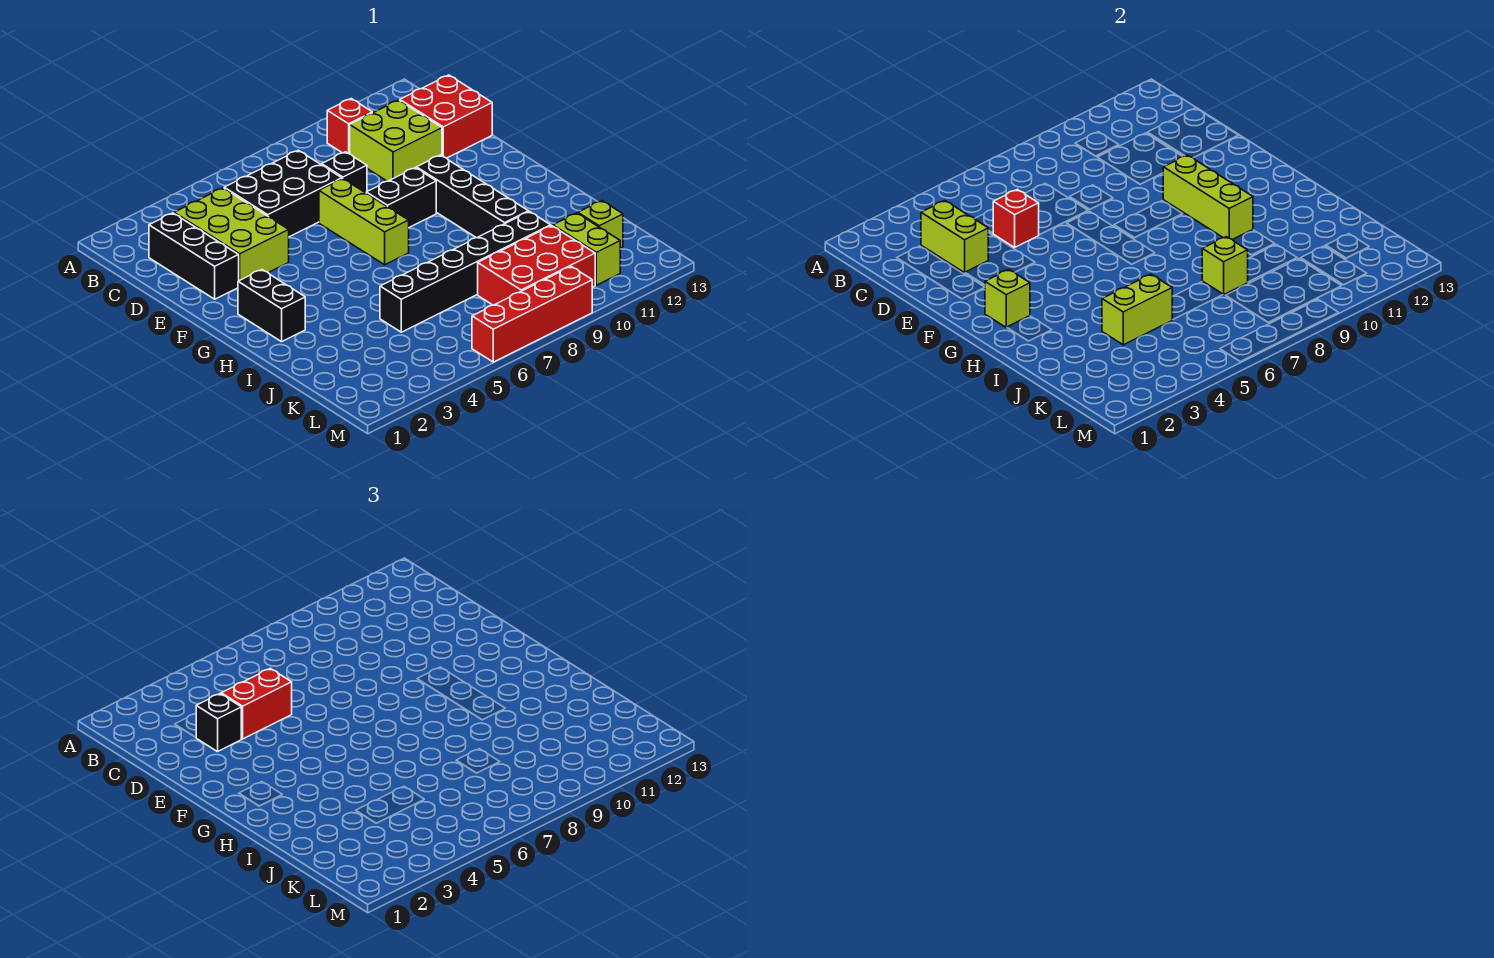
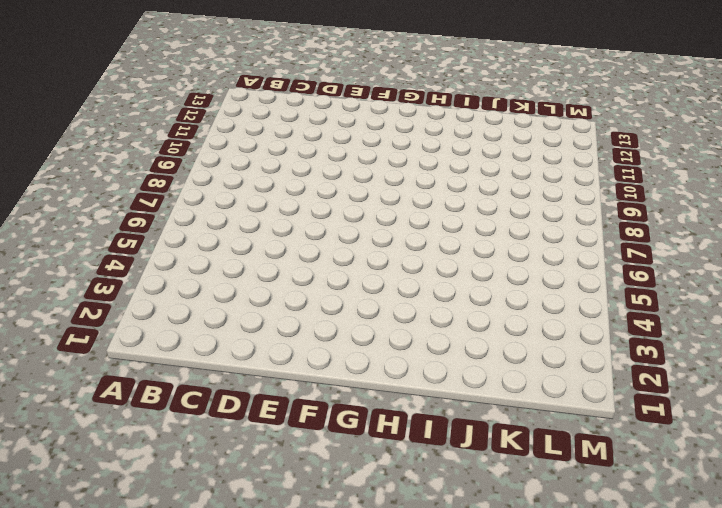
none -> red 1x1 brick [327,99,372,154]
none -> black 1x3 brick [149,213,239,299]
none -> lime 2x3 brick [174,188,289,281]

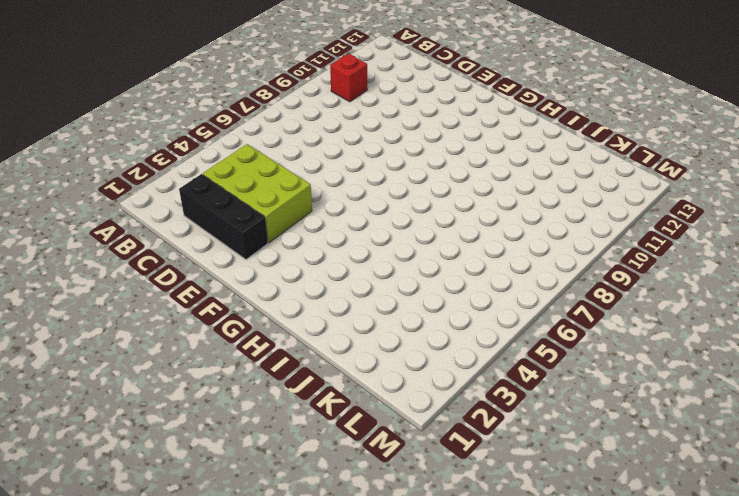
none -> black 2x3 brick [224,150,342,237]
none -> lime 2x2 brick [350,100,442,181]
none -> red 2x2 brick [400,75,492,158]

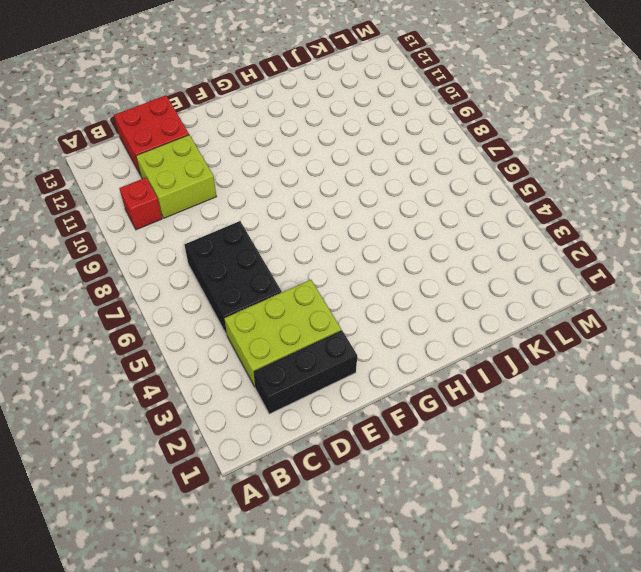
none -> black 1x1 brick [322,152,367,193]
none -> lime 1x3 brick [319,179,409,265]
none -> black 1x2 brick [366,168,436,227]

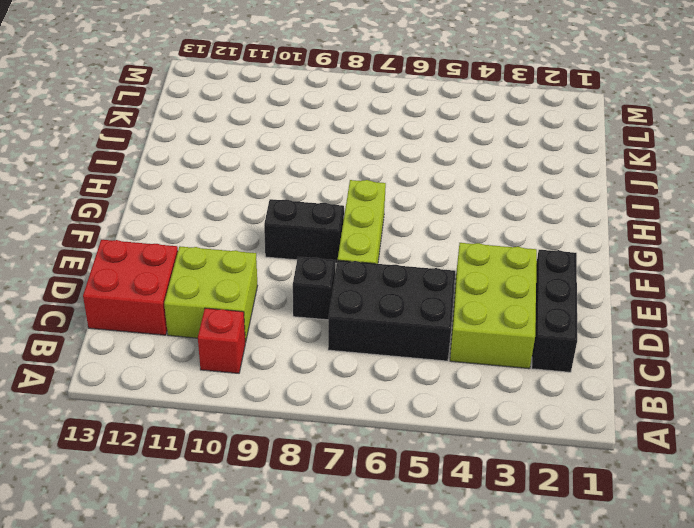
none -> black 1x4 brick [416,155,528,238]
none -> black 1x2 brick [238,270,305,342]
none -> black 1x6 brick [380,212,551,332]

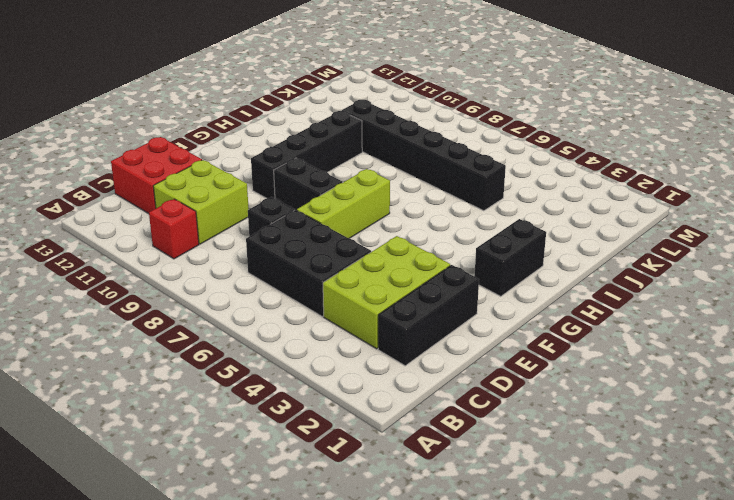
none -> red 2x3 brick [478,226,595,305]
none -> lime 1x2 brick [553,213,620,285]
none -> lime 1x1 brick [578,201,623,248]

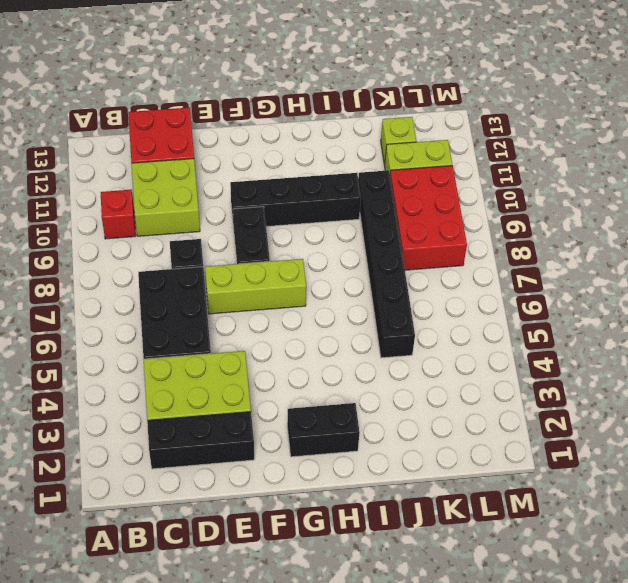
none -> red 1x4 brick [472,267,592,362]
none -> lime 1x2 brick [921,201,988,273]
none -> red 1x1 brick [993,189,1039,247]

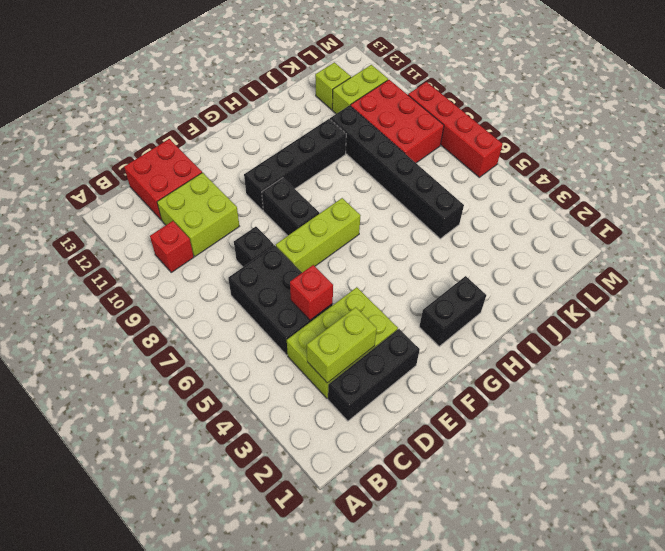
none -> lime 1x3 brick [1163,155,1253,240]
none -> lime 1x1 brick [985,270,1030,327]
none -> lime 1x2 brick [1102,274,1172,345]

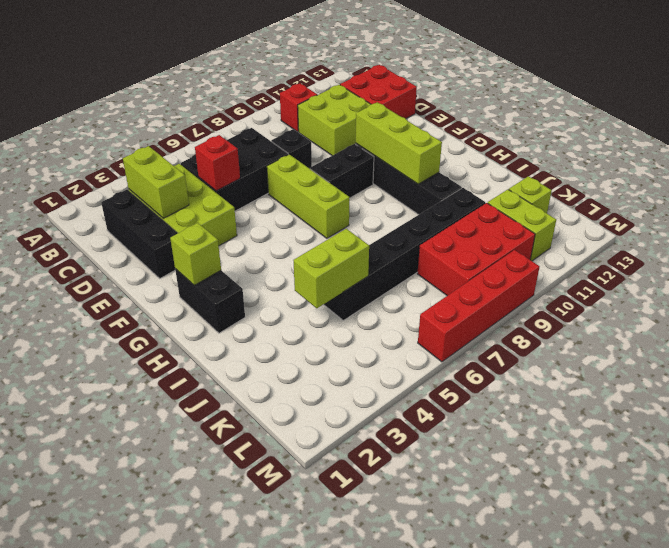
none -> lime 1x1 brick [1202,237,1248,295]
none -> black 1x1 brick [196,694,241,752]
none -> red 1x2 brick [221,668,292,739]

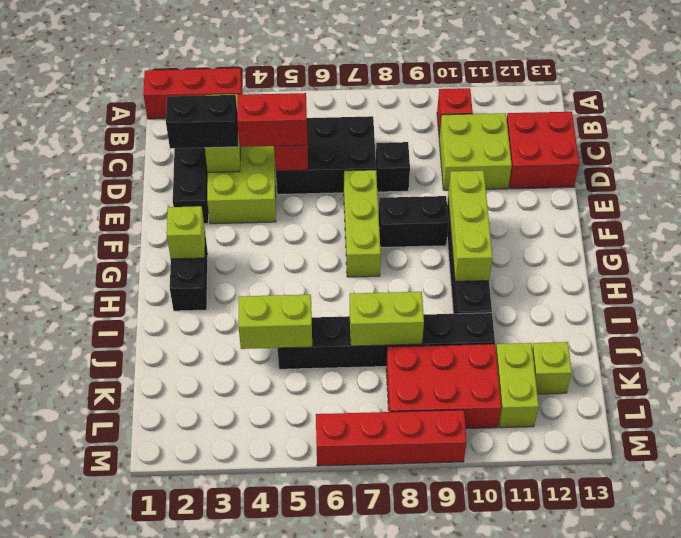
red 1x3 brick [143,68,243,119] -> none
black 1x2 brick [166,95,238,149] -> black 1x1 brick [196,694,241,752]
lime 1x2 brick [350,292,424,346] -> lime 1x1 brick [1202,237,1248,295]

